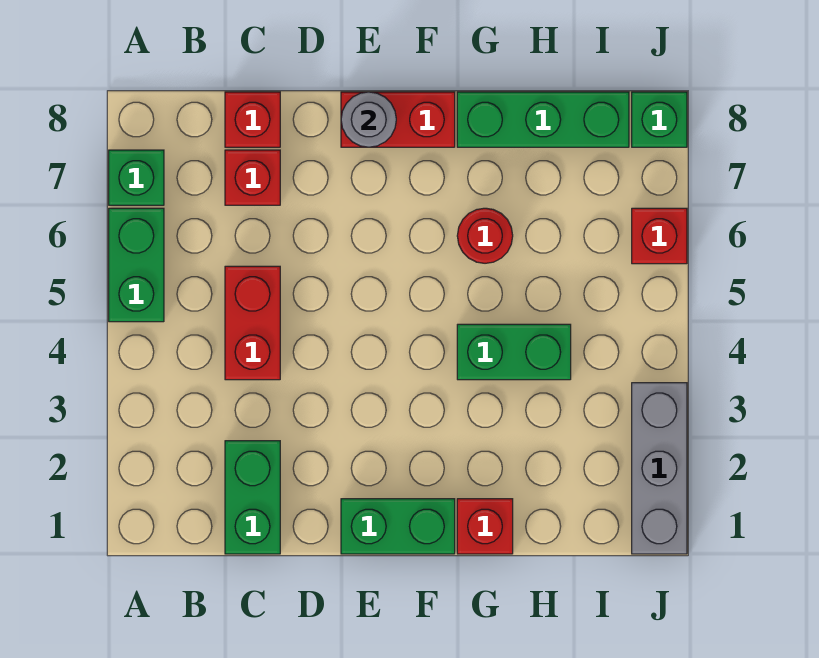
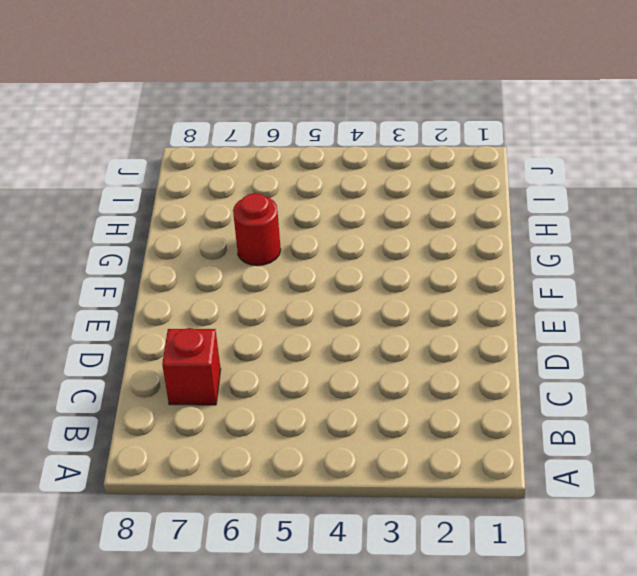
none -> green 1x2 brick [109,208,164,322]
none -> green 1x1 brick [109,150,164,205]
none -> green 1x2 brick [225,441,280,554]

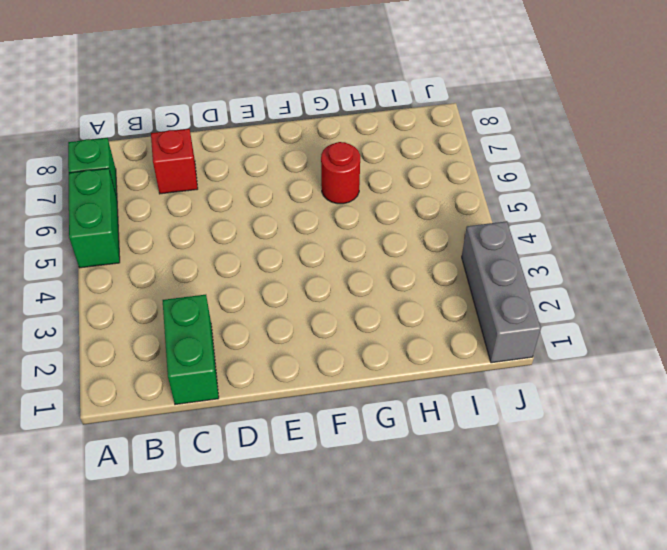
none -> red 1x2 brick [225,266,280,380]
none -> red 1x1 brick [225,92,280,147]
none -> green 1x2 brick [341,499,455,554]

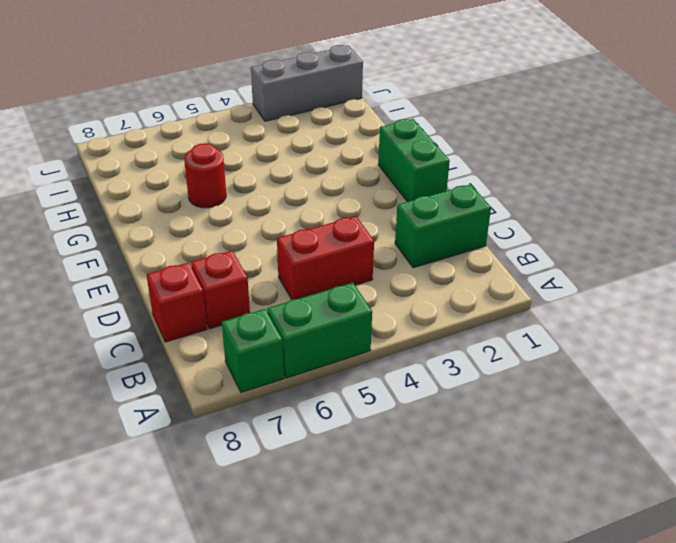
none -> red 1x2 brick [341,92,455,147]
none -> red 1x1 brick [457,499,513,554]
none -> green 1x2 brick [457,324,571,380]

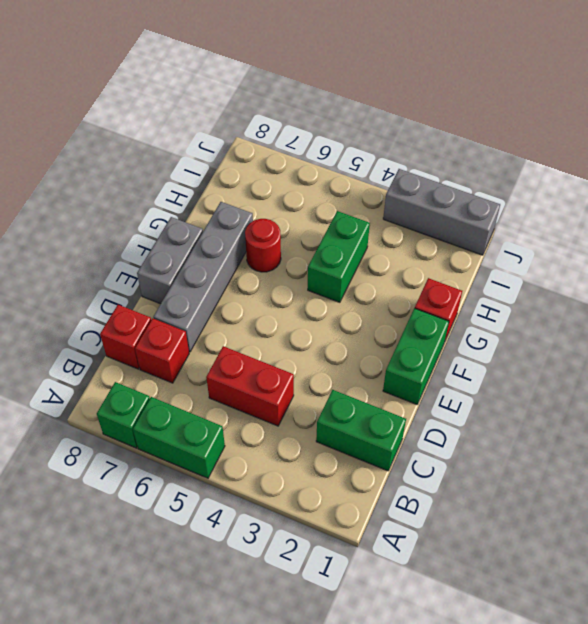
grey 1x4 brick [153,202,253,352] -> none
grey 1x2 brick [137,217,203,304] -> red 1x2 brick [341,92,455,147]
none -> green 1x3 brick [457,92,629,147]
none -> red 1x1 brick [632,208,687,264]
none -> green 1x1 brick [632,92,687,147]

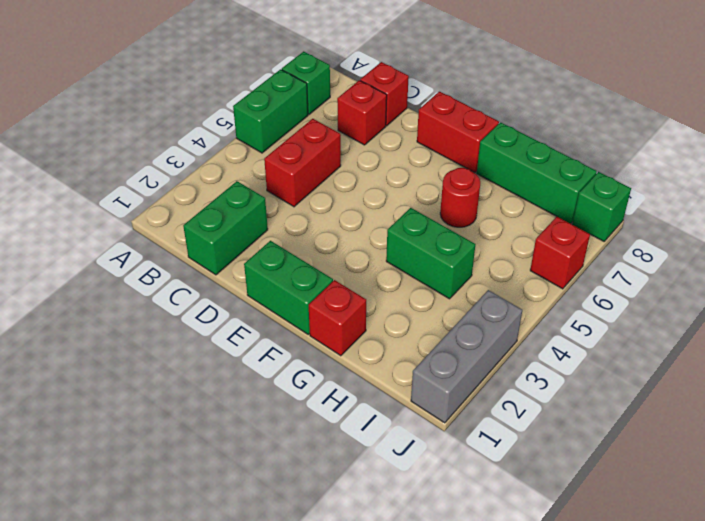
none -> grey 1x1 round brick [341,92,396,147]

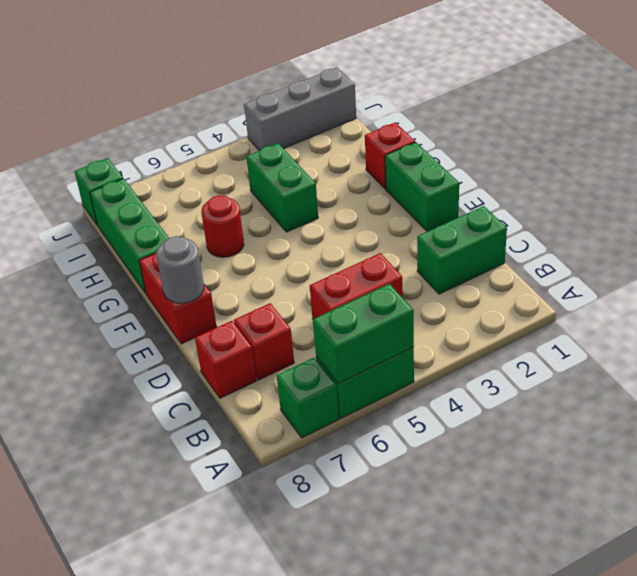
green 1x2 brick [313,284,414,384] -> none
none -> red 1x1 brick [632,208,687,264]

